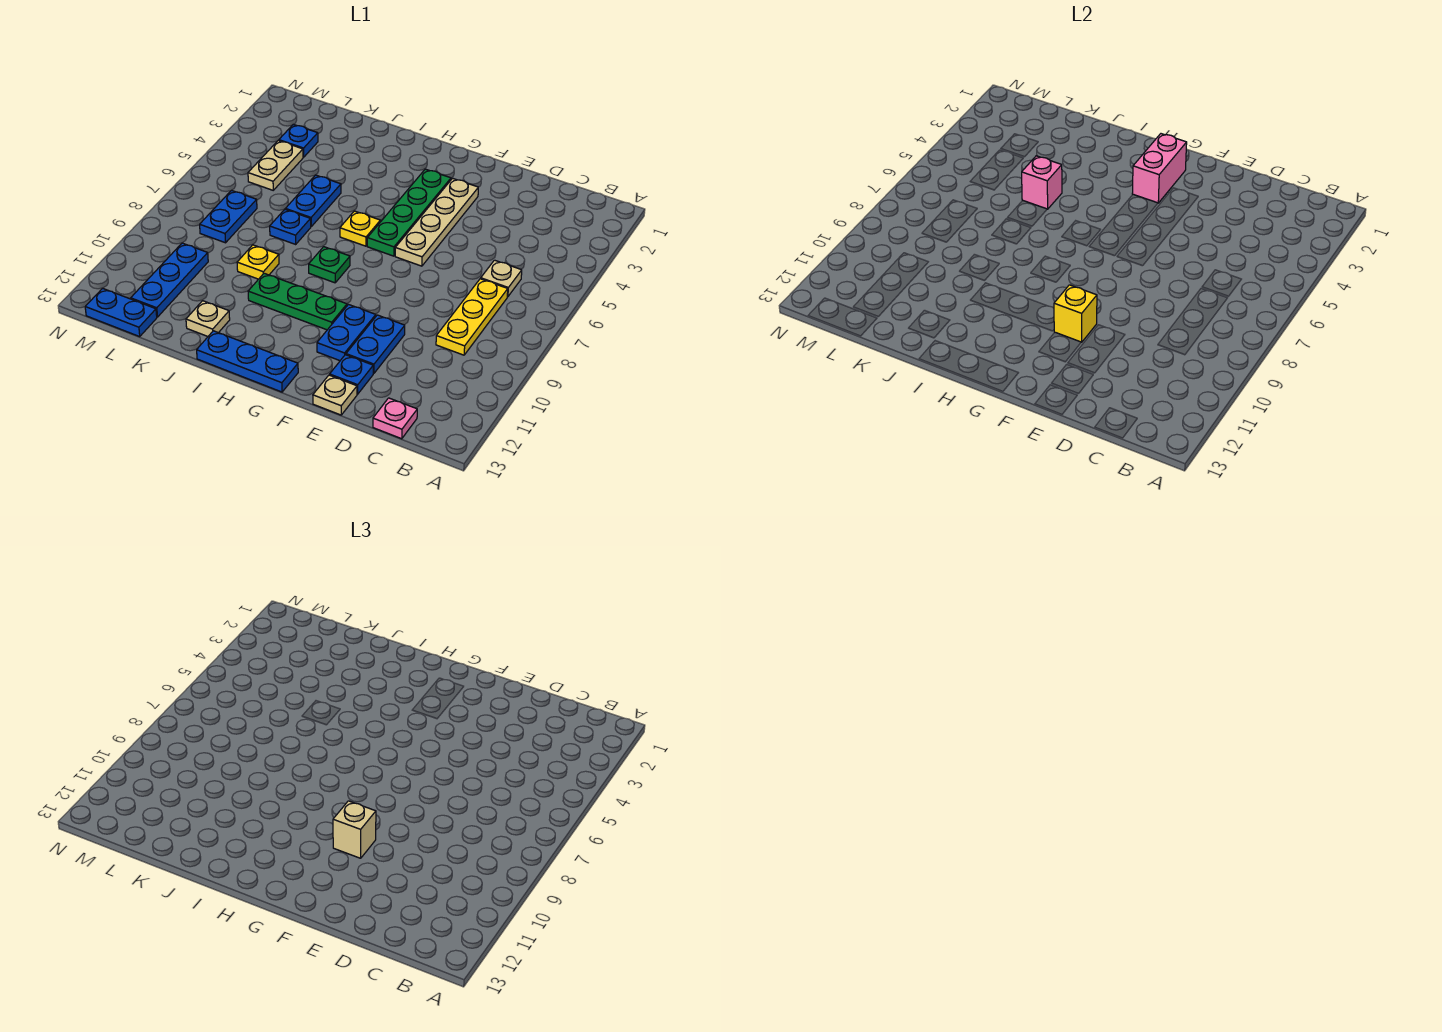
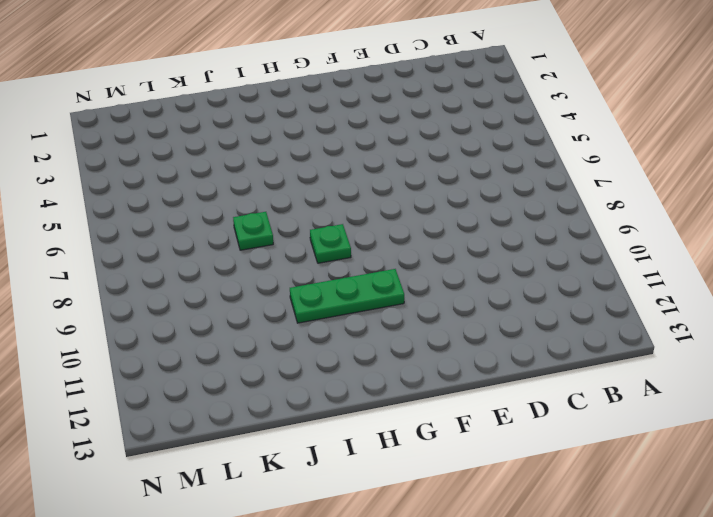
green 1x1 plate [233,212,273,250] -> blue 1x1 plate [270,209,311,244]
none -> tan 1x1 plate [481,260,522,297]
none -> yellow 1x3 plate [436,279,508,355]
none -> pink 1x1 plate [373,398,417,439]

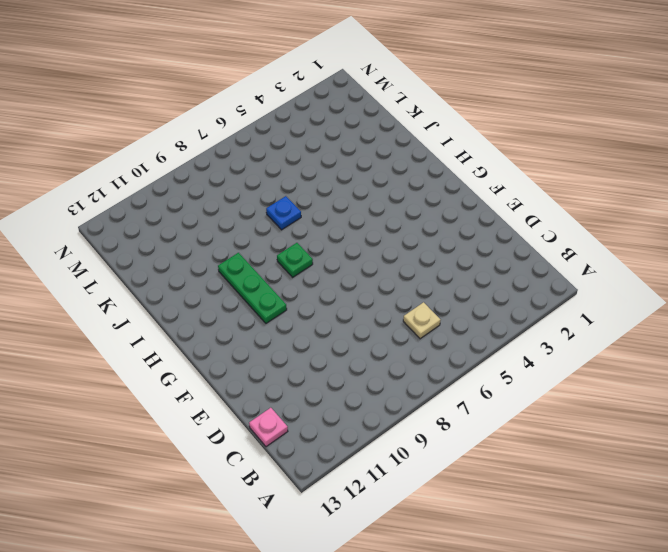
none -> yellow 1x3 plate [436,279,508,355]
none -> blue 1x2 plate [346,315,405,373]
none -> blue 1x1 plate [330,355,373,394]

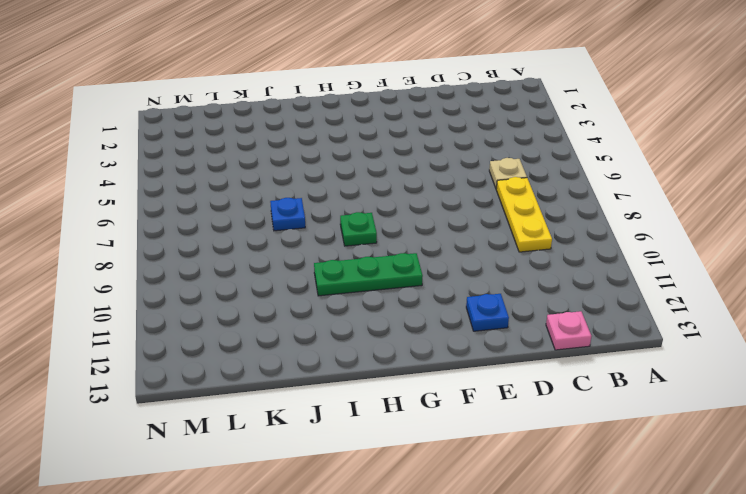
none -> blue 1x2 plate [346,315,405,373]
none -> tan 1x1 plate [313,375,357,415]
none -> tan 1x4 plate [395,178,478,266]

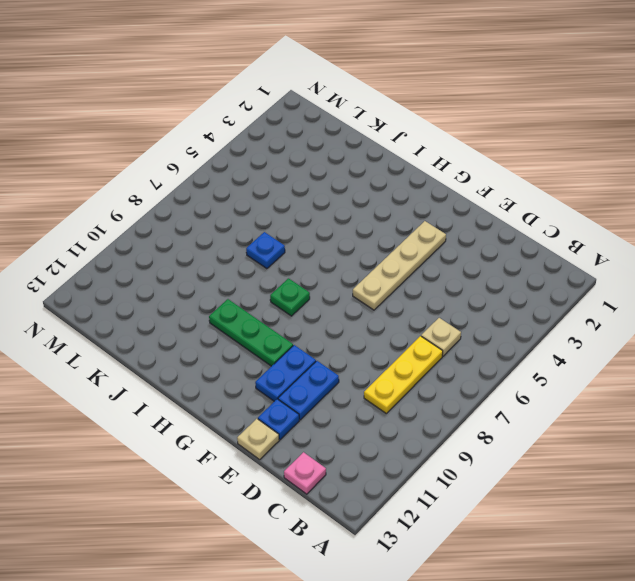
none -> green 1x4 plate [367,169,451,256]
none -> blue 1x3 plate [197,331,298,392]
none -> yellow 1x1 plate [340,211,380,246]

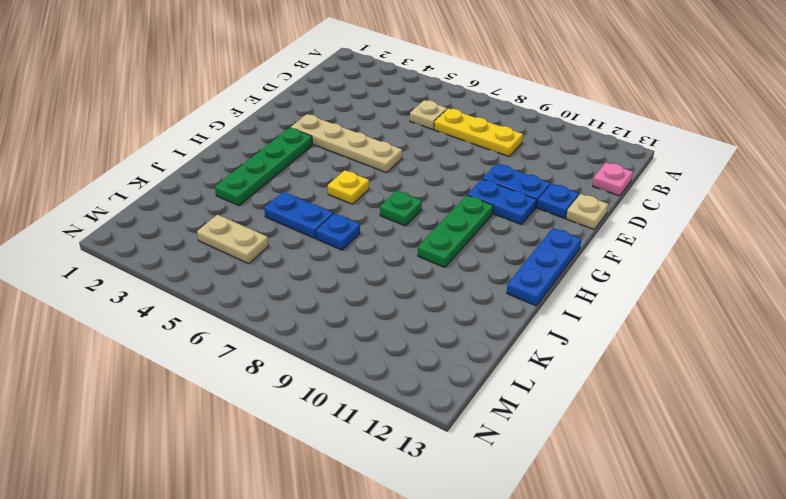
green 1x4 plate [215,128,313,206] -> green 1x4 plate turned to [367,169,451,256]
none -> yellow 1x1 plate [237,245,279,279]
none -> tan 1x1 plate [186,301,230,336]
none -> blue 1x1 plate [279,124,318,157]

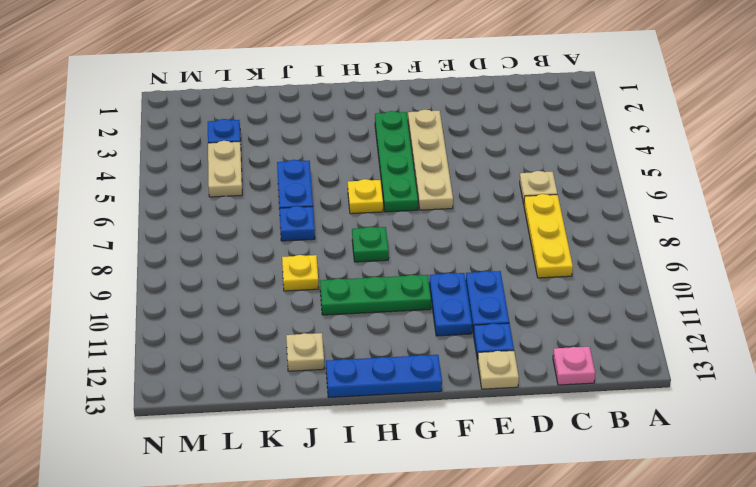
none -> blue 1x2 plate [200,190,257,243]
none -> blue 1x3 plate [131,243,208,317]
none -> blue 1x2 plate [85,288,157,337]

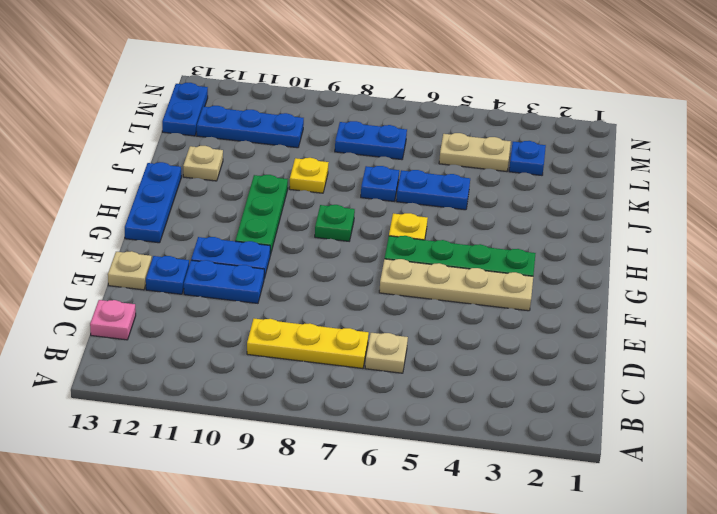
none -> yellow 1x1 brick [1054,285,1097,342]
none -> pink 1x2 brick [1132,134,1187,203]
none -> pink 1x1 brick [1022,156,1062,209]

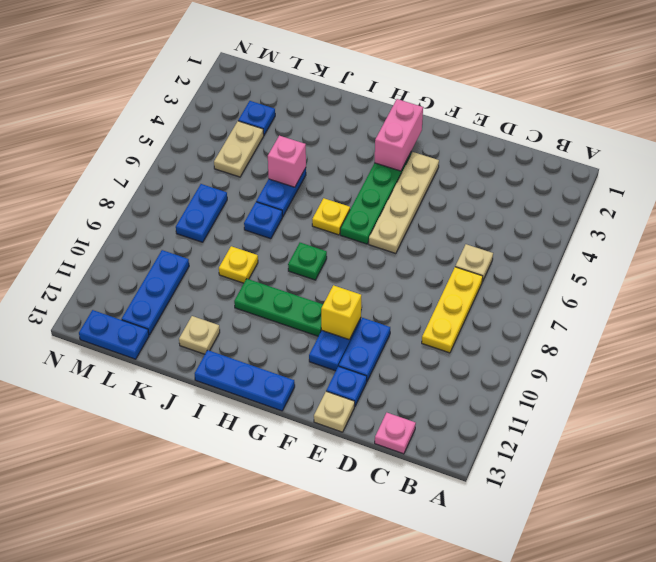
none -> tan 1x1 brick [333,801,376,858]

